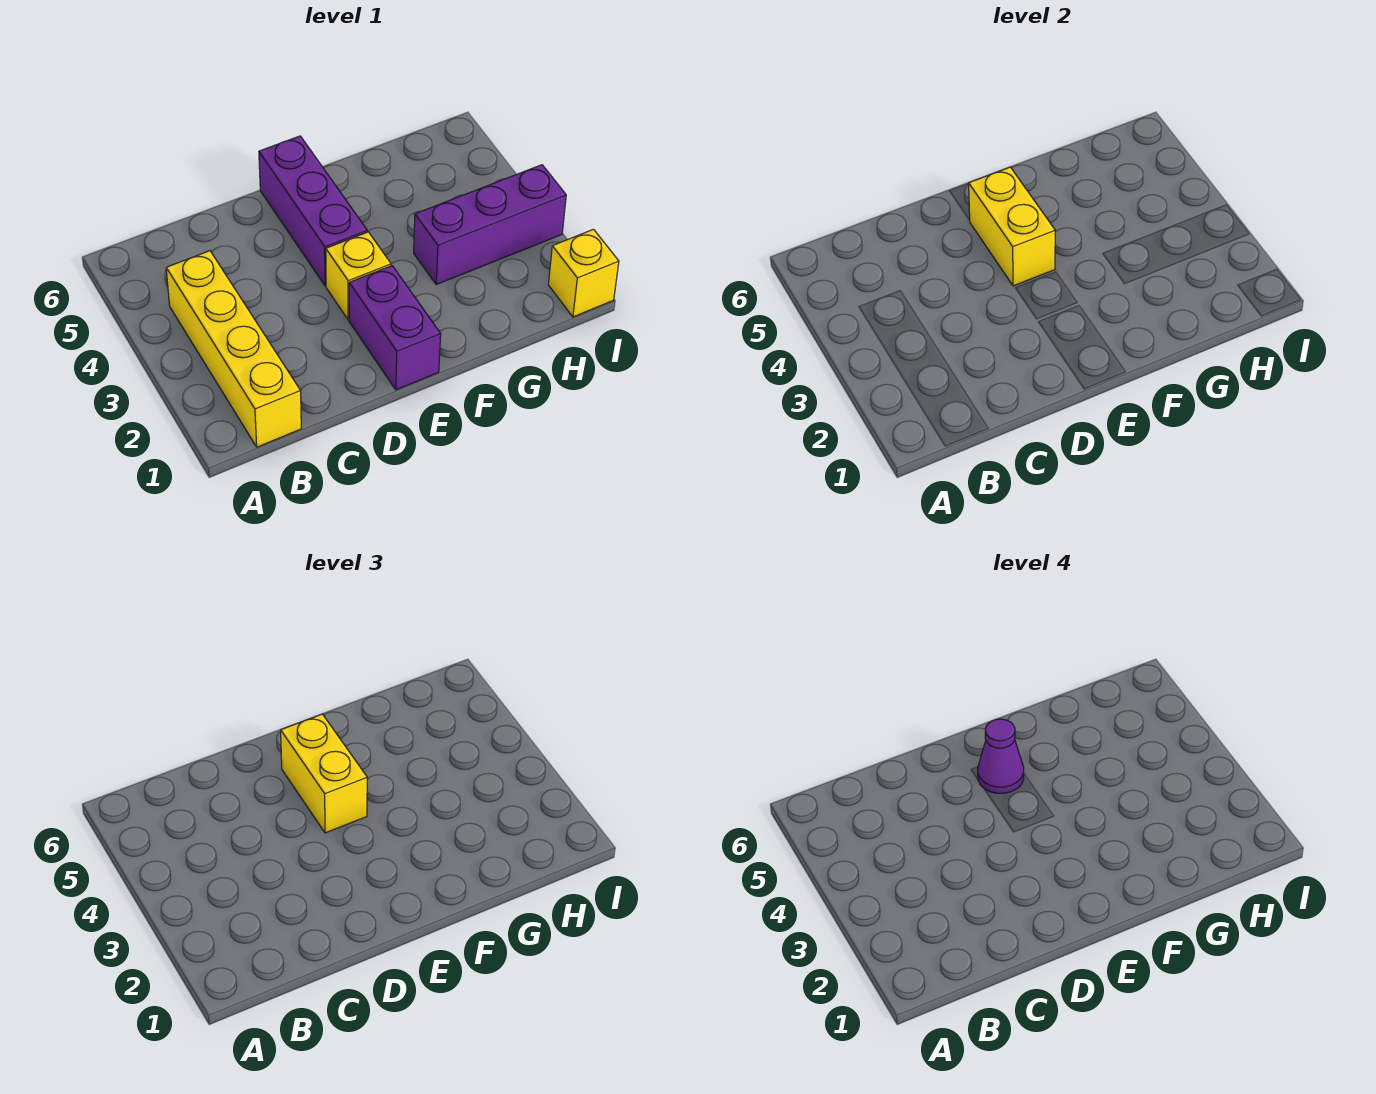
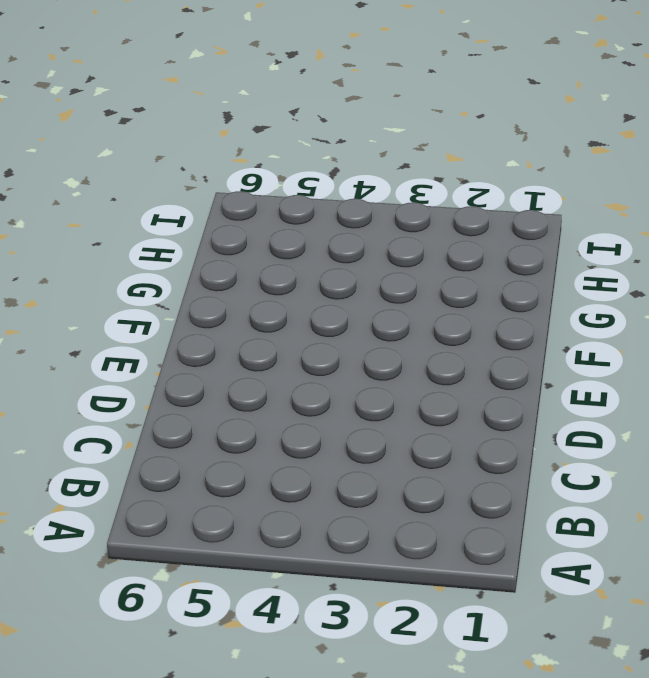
none -> yellow 1x4 brick [166,251,301,447]
none -> purple 1x2 brick [349,266,441,390]

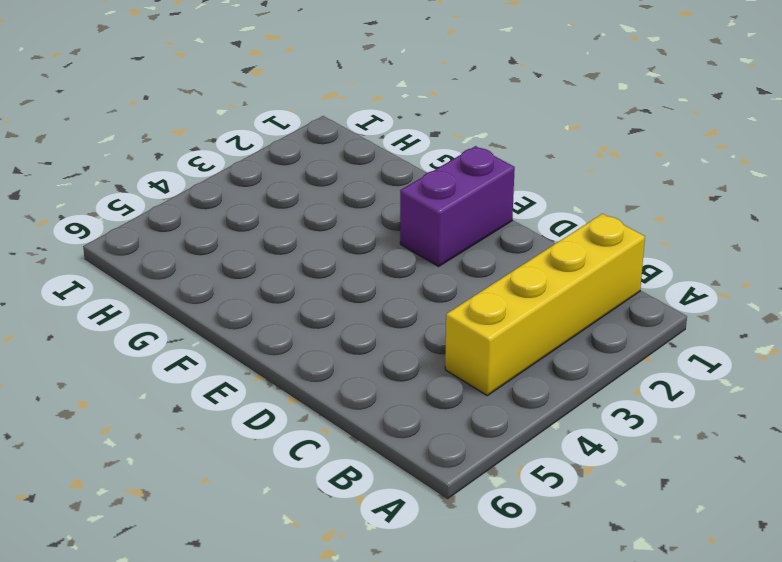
none -> yellow 1x1 brick [326,232,391,320]
none -> purple 1x3 brick [259,136,367,286]

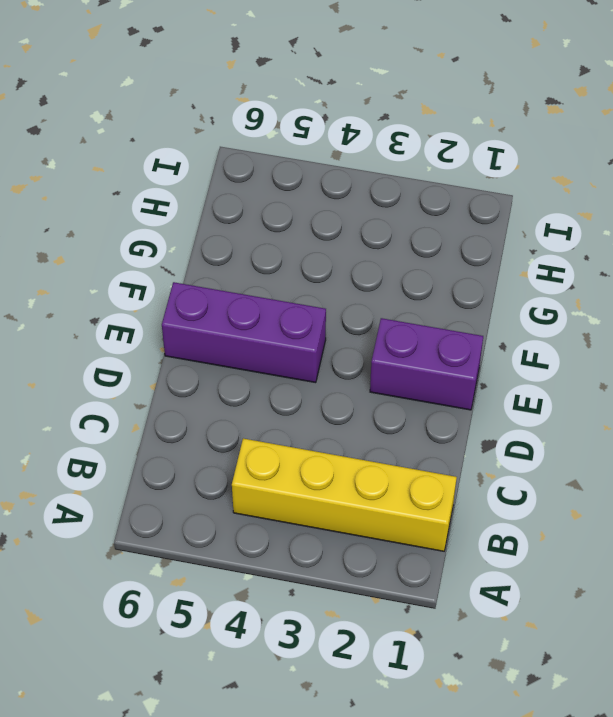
none -> yellow 1x1 brick [326,232,391,320]
none -> purple 1x3 brick [414,165,566,284]

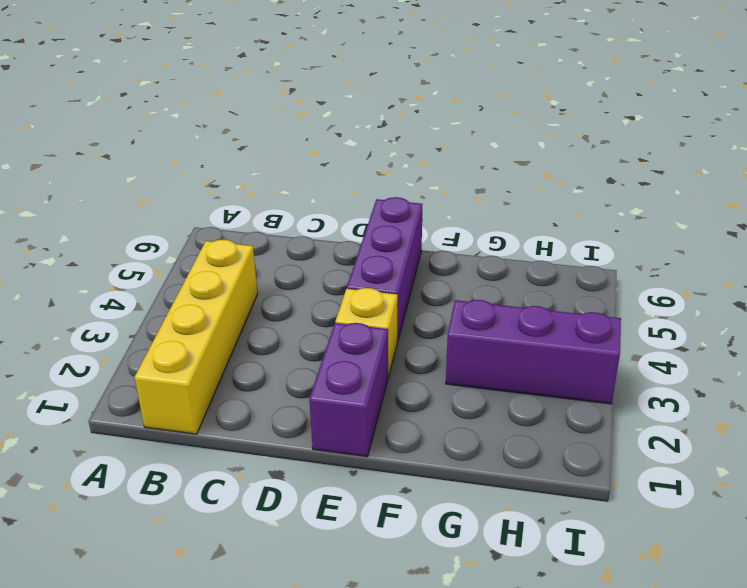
none -> yellow 1x1 brick [548,229,619,317]
none -> yellow 1x2 brick [969,167,1055,286]

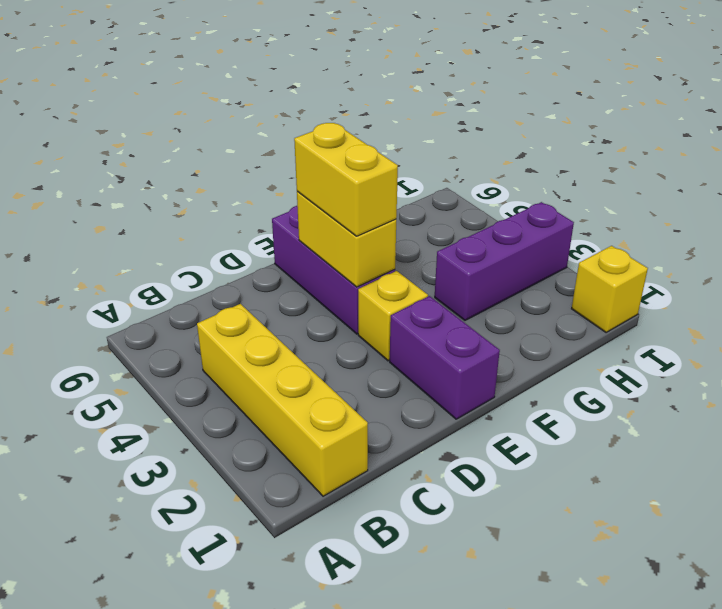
none -> purple 1x1 cone [978,719,1024,793]

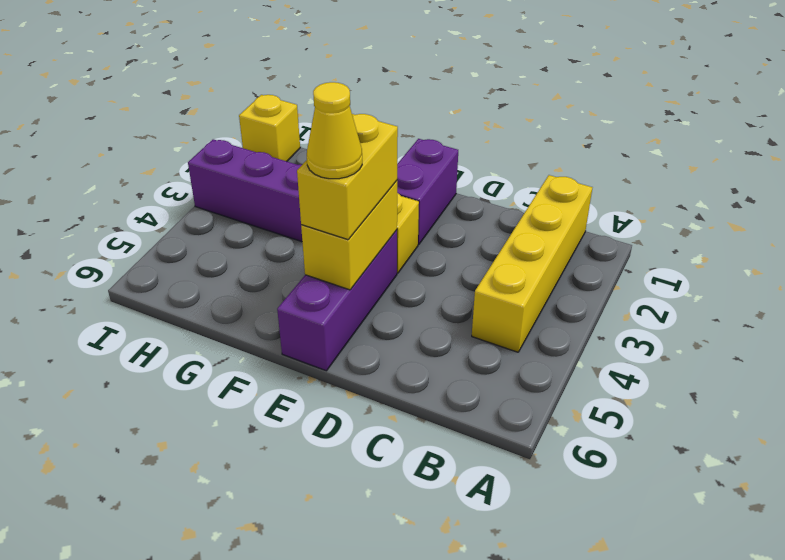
yellow 1x1 cone [307,82,362,179] -> purple 1x1 cone [978,719,1024,793]

